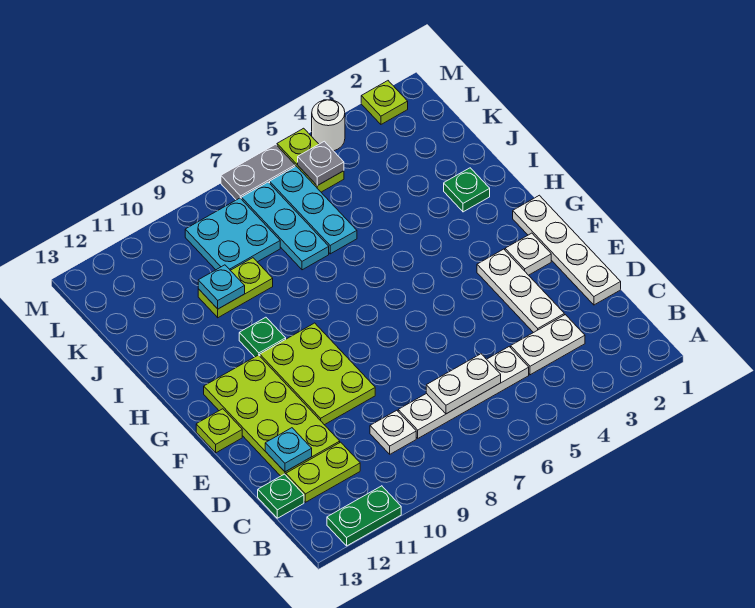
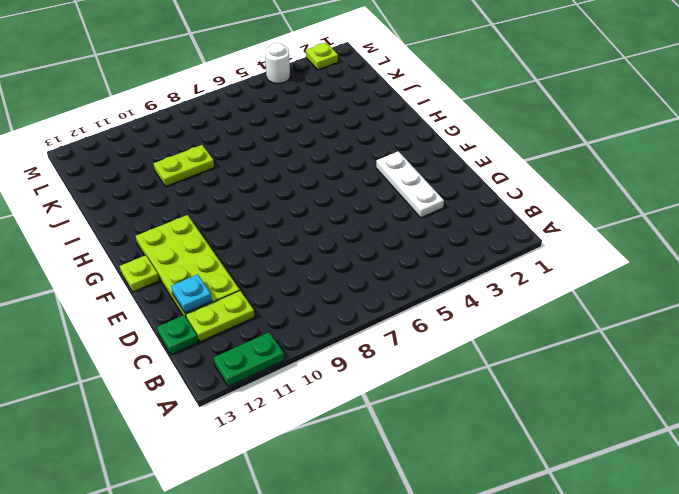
none -> white 1x2 plate [511,315,585,375]
none -> white 1x4 plate [398,347,529,438]
none -> white 1x1 plate [370,410,416,454]

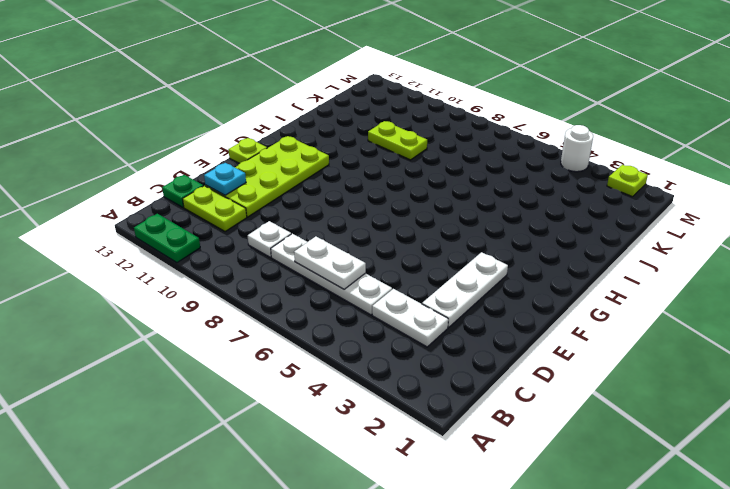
none -> white 1x4 plate [513,195,621,305]
none -> lime 2x3 plate [260,323,375,425]
none -> white 1x1 plate [505,233,551,275]

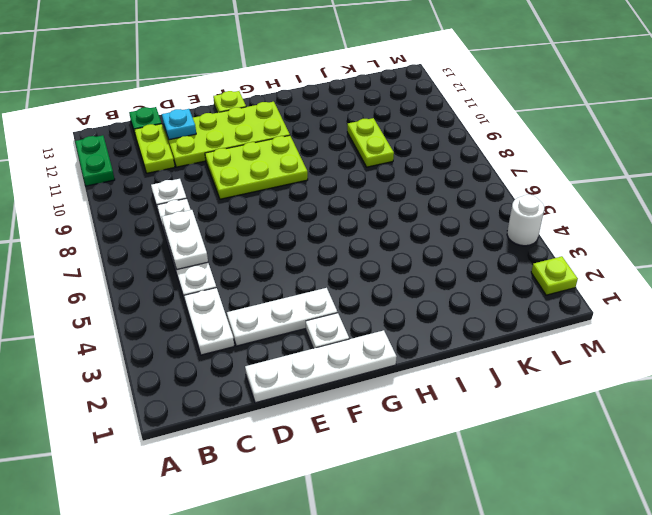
none -> green 1x1 plate [239,317,286,357]
none -> green 1x1 plate [444,168,490,212]
none -> cyan 1x3 plate [270,166,357,254]

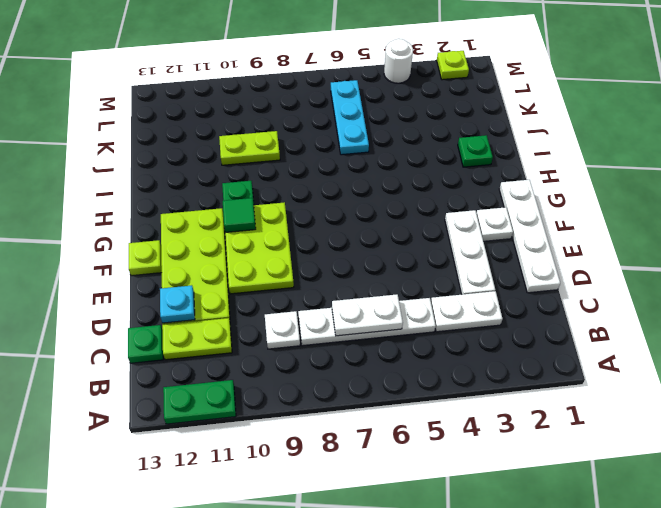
green 1x1 tile [223,198,256,232] -> none
none -> cyan 1x3 plate [241,182,329,270]
none -> cyan 2x2 plate [185,198,280,270]
none -> lime 1x2 plate [277,128,344,192]

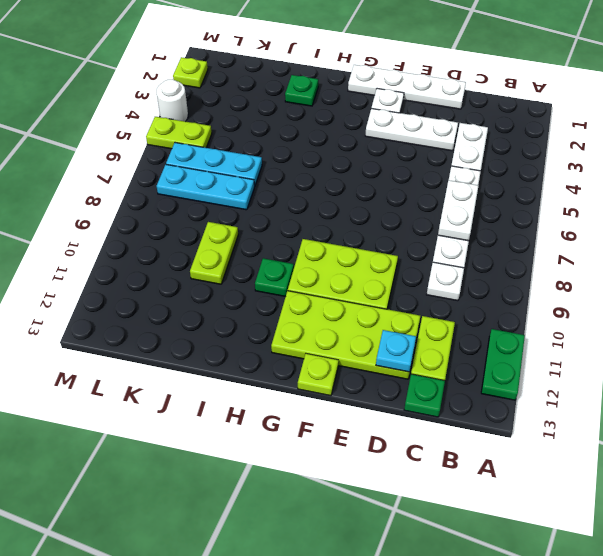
none -> cyan 2x2 plate [185,198,280,270]
none -> grey 1x2 plate [221,144,295,200]
none -> cyan 1x1 plate [198,265,245,309]

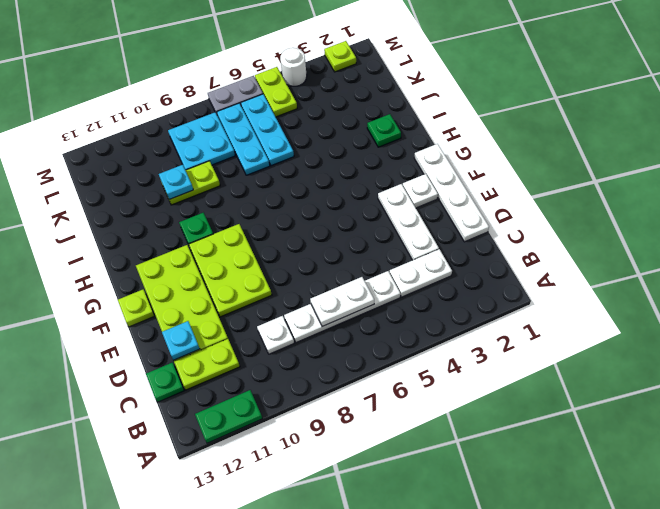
none -> grey 1x1 plate [298,141,344,186]

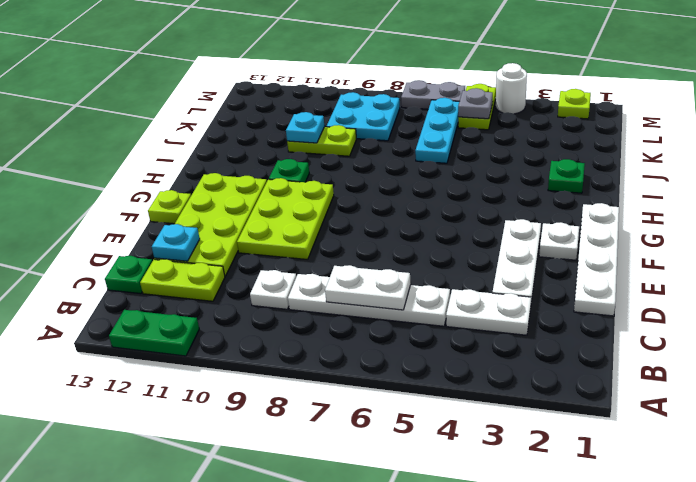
none -> cyan 1x3 plate [241,182,329,270]

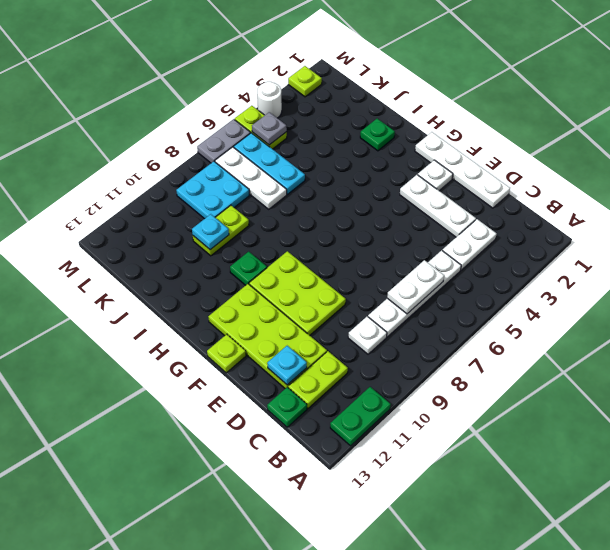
white 1x3 plate [215,147,287,209] -> cyan 1x3 plate [241,182,329,270]

